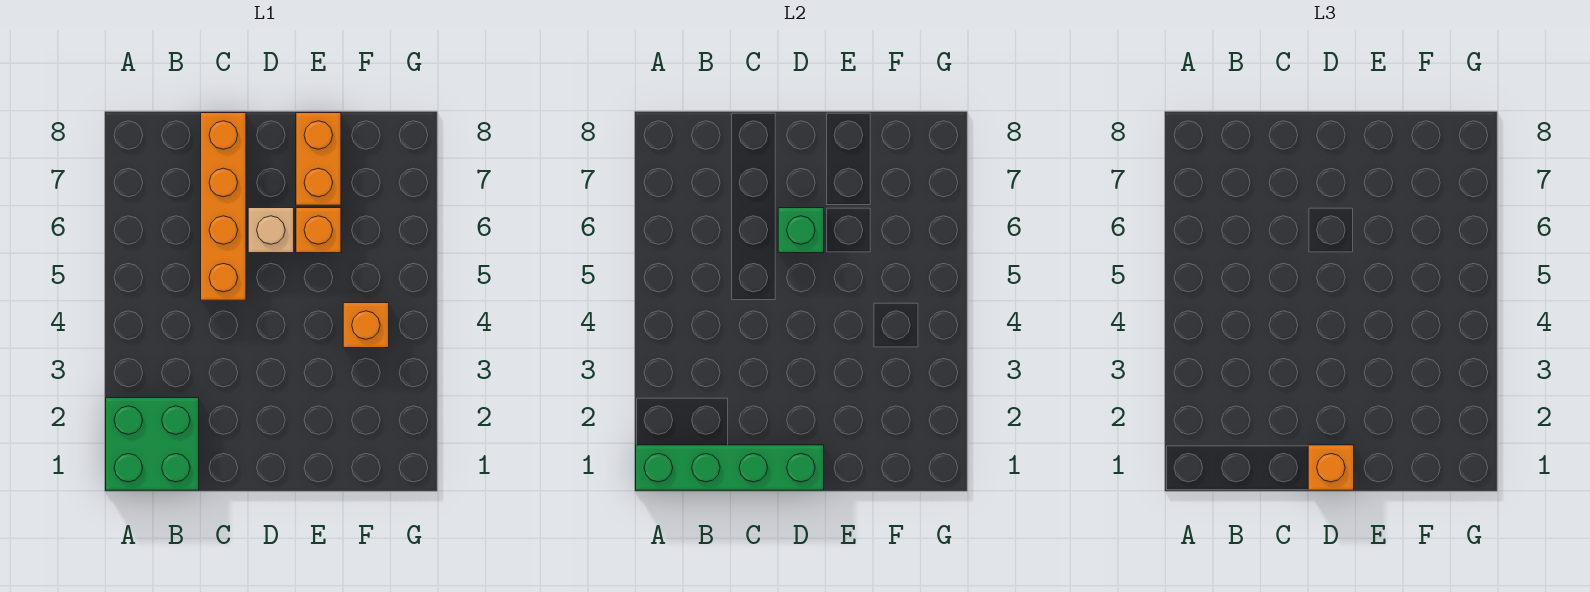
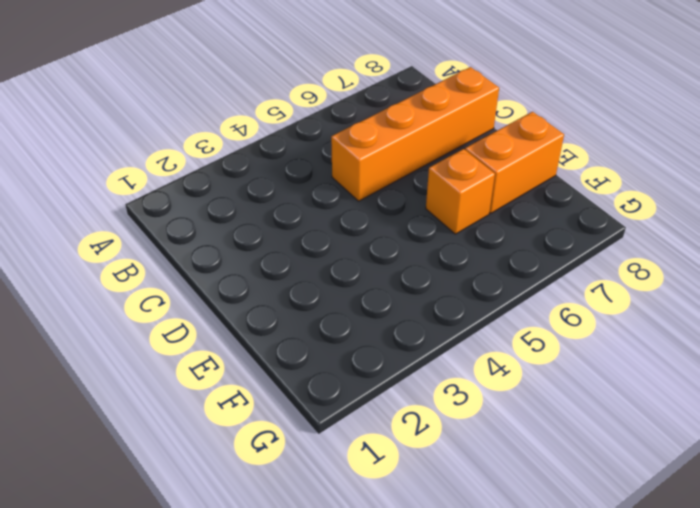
none -> green 2x2 brick [106,398,199,490]
none -> tan 1x1 brick [248,208,294,253]

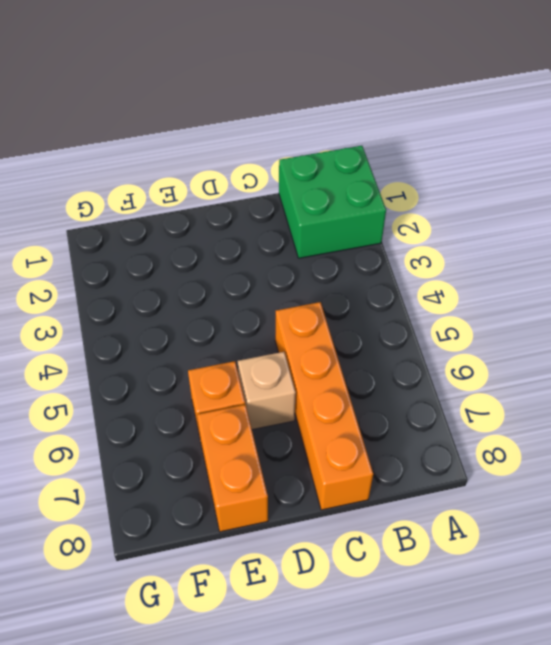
none -> orange 1x1 brick [343,303,389,348]
none -> green 1x4 brick [636,445,824,490]

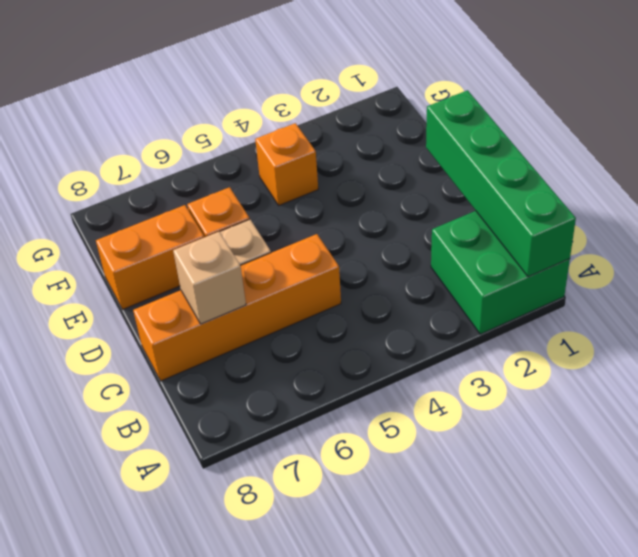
tan 1x1 brick [173,232,246,324] -> none
none -> green 1x1 brick [778,208,824,253]
none -> orange 1x1 brick [1308,445,1354,490]

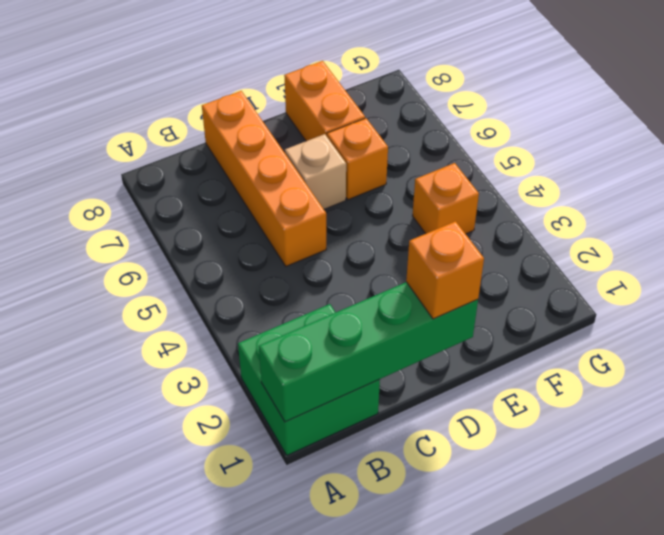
none -> green 1x1 brick [778,208,824,253]

